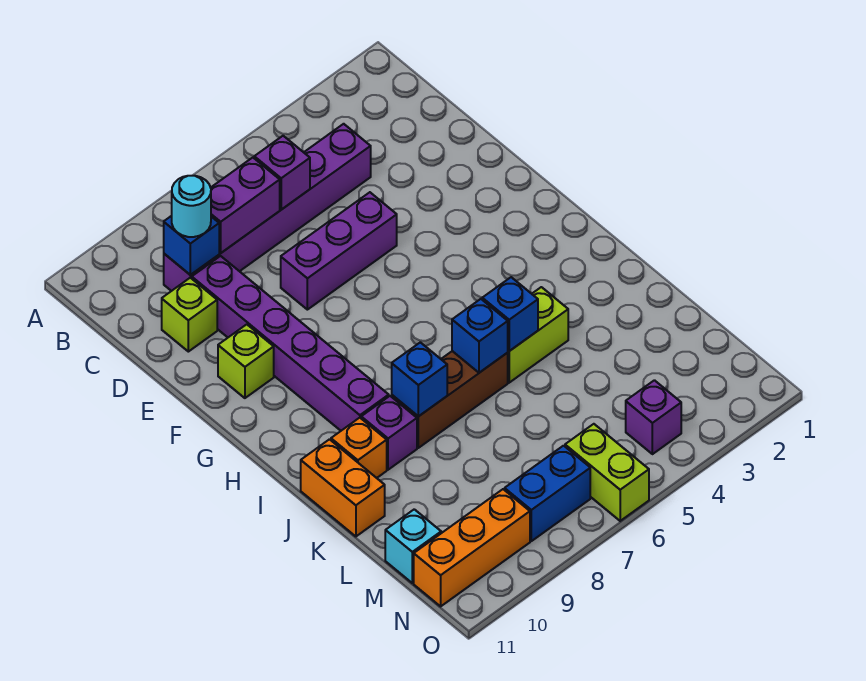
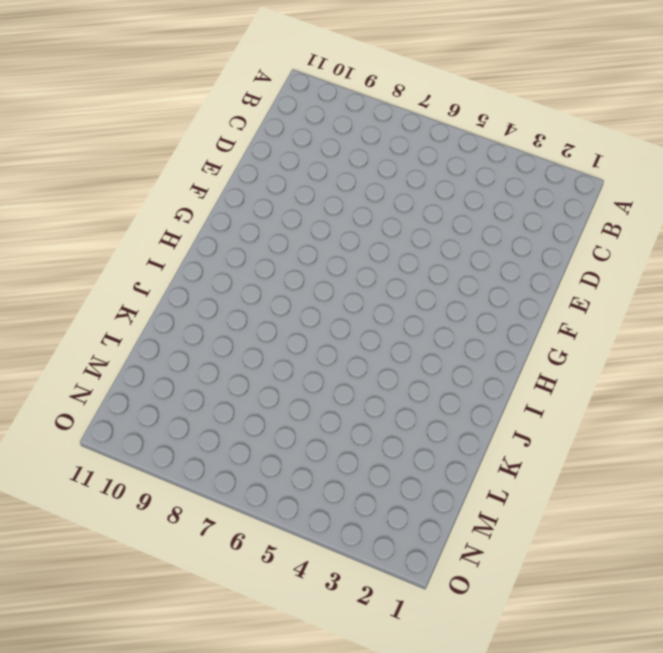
none -> purple 1x6 brick [164,124,371,291]
none -> purple 1x6 brick [192,256,389,431]
none -> lime 1x1 brick [162,278,217,352]

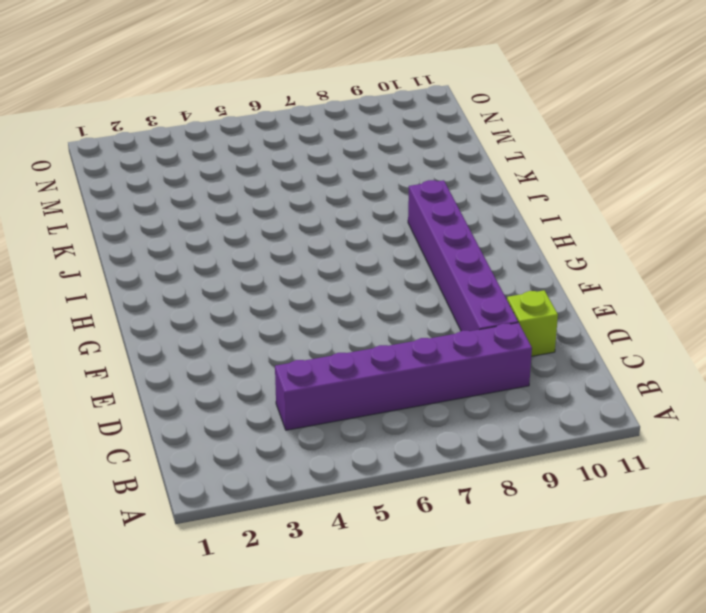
none -> purple 1x3 brick [281,192,397,310]
none -> lime 1x1 brick [218,324,274,398]
none -> lime 1x2 brick [507,287,568,383]

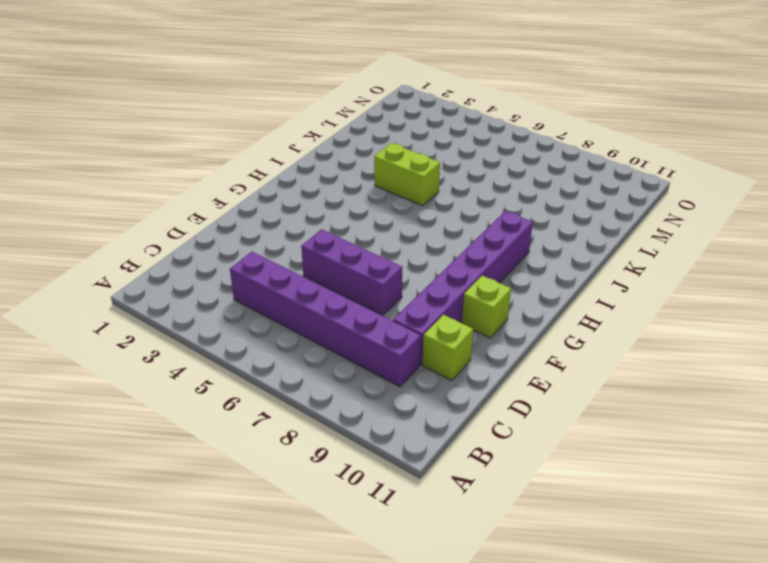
none -> brown 1x3 brick [392,351,508,448]
none -> purple 1x1 brick [361,396,417,470]
none -> orange 1x1 brick [331,418,387,478]

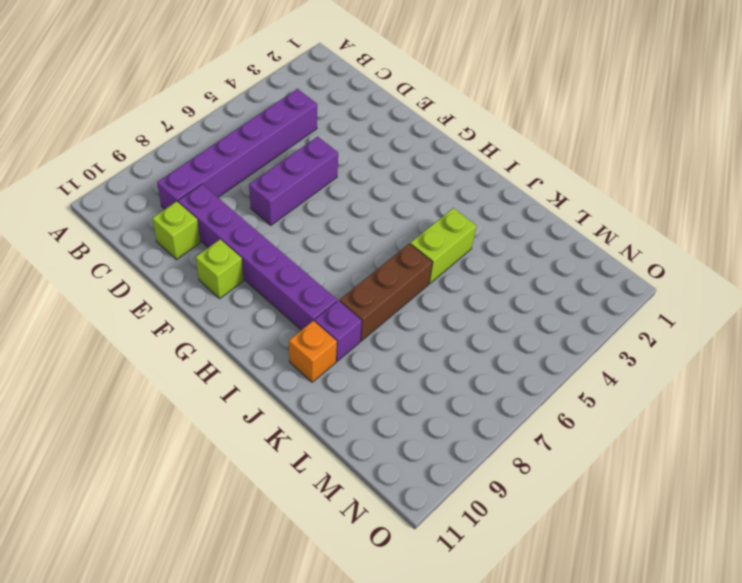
none -> orange 1x2 brick [301,439,385,536]
none -> cyan 1x1 brick [385,509,441,583]
none -> purple 1x1 brick [626,380,681,454]

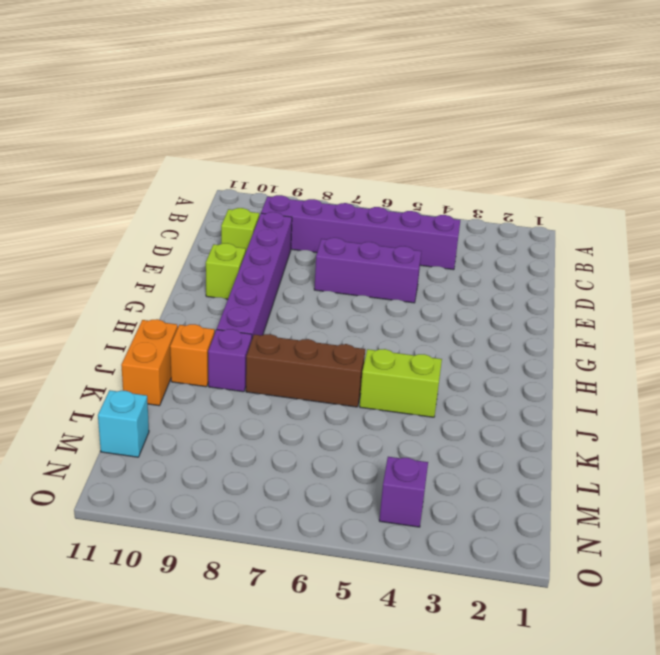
none -> lime 1x2 brick [565,424,649,521]
none -> blue 1x2 brick [505,446,590,541]
none -> orange 1x3 brick [414,489,530,606]

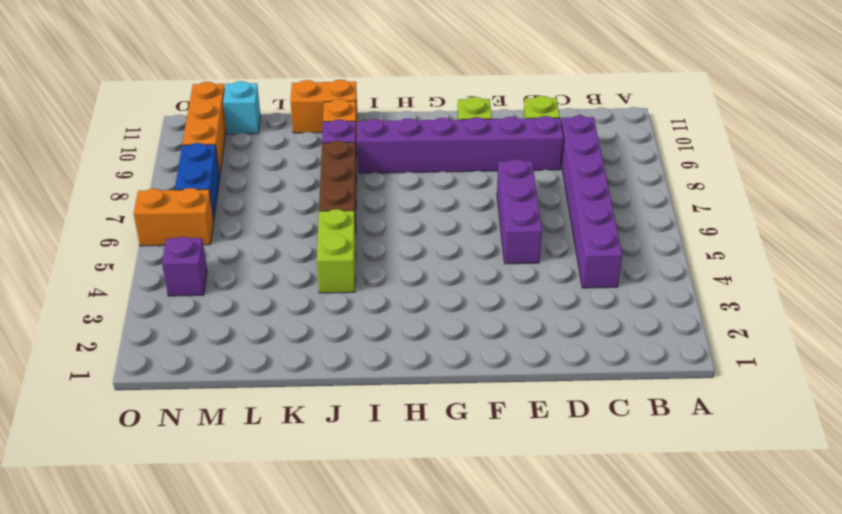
orange 1x2 brick [133,188,214,246] -> lime 1x2 brick [565,424,649,521]
none -> purple 1x1 brick [254,136,310,210]
none -> purple 1x2 brick [211,158,280,253]
none -> blue 1x1 brick [164,216,219,275]

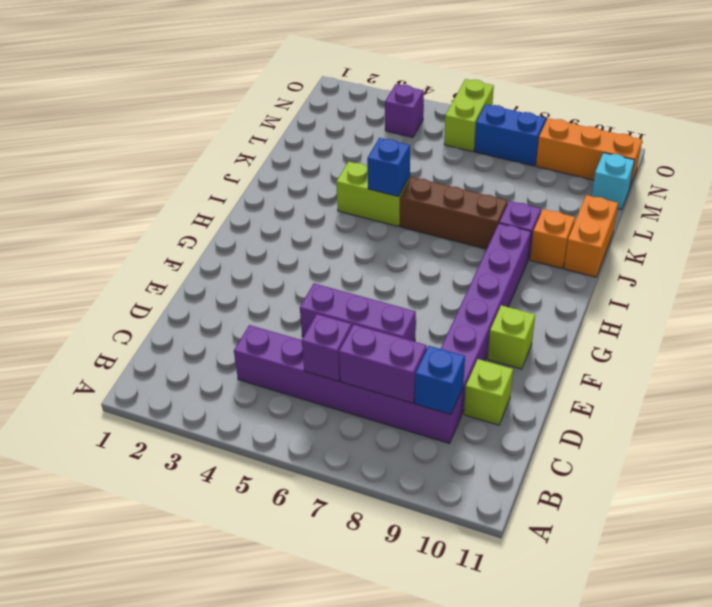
none -> blue 1x1 brick [452,299,508,373]
none -> blue 1x1 brick [392,342,447,416]
none -> cyan 1x1 round brick [172,176,211,237]

